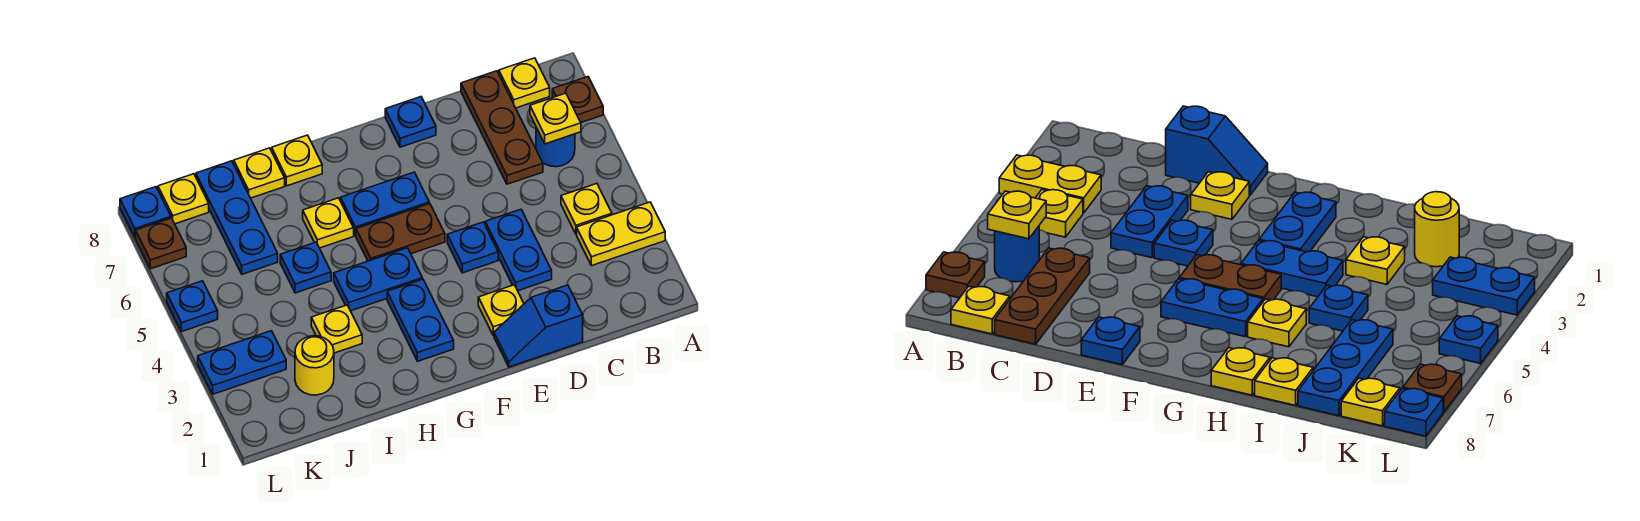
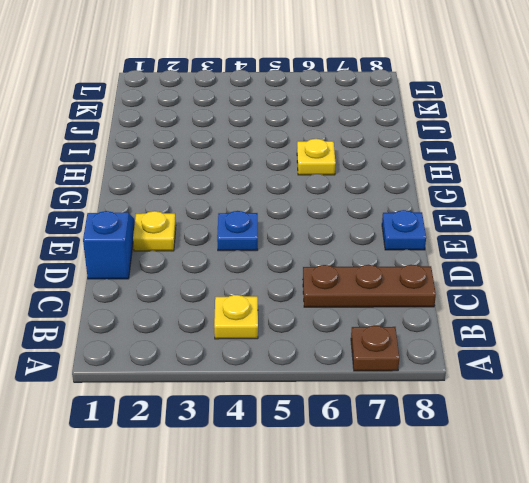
none -> yellow 1x2 plate [577,202,665,266]
none -> blue 1x1 round brick [536,127,575,167]
none -> yellow 1x1 plate [499,58,550,108]

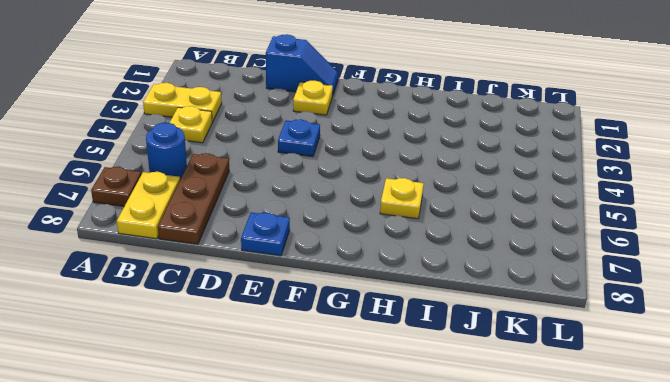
yellow 1x2 plate [117,172,180,239] -> yellow 1x1 plate [499,58,550,108]
none -> blue 1x2 plate [485,209,552,291]
none -> brown 1x2 plate [356,204,445,261]
none -> blue 1x2 plate [341,172,429,236]

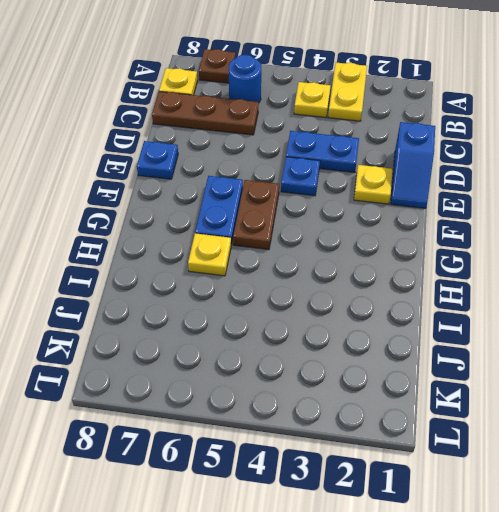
none -> blue 1x2 plate [387,279,454,361]
none -> blue 1x2 plate [334,248,422,311]
none -> yellow 1x1 plate [272,135,322,186]

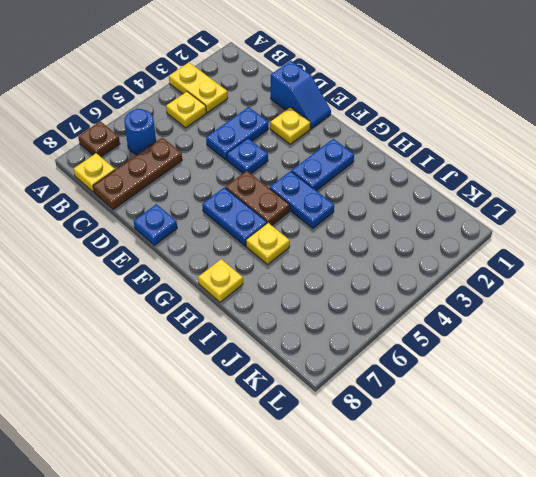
none -> yellow 1x1 plate [311,305,362,353]
none -> blue 1x1 plate [280,242,331,293]
none -> yellow 1x1 plate [234,148,285,198]

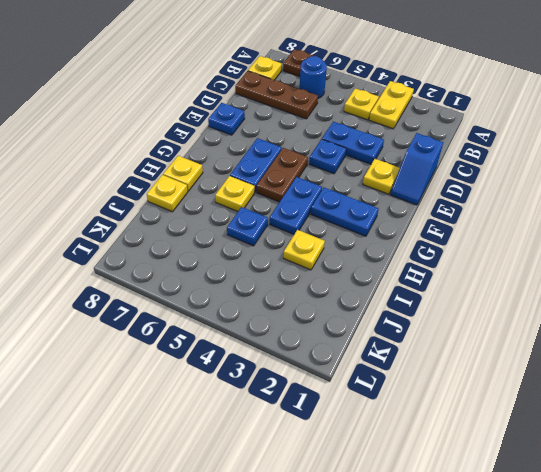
none -> yellow 1x1 round brick [295,336,334,395]
none -> blue 1x3 plate [196,161,278,274]
none -> blue 1x2 plate [198,331,286,394]

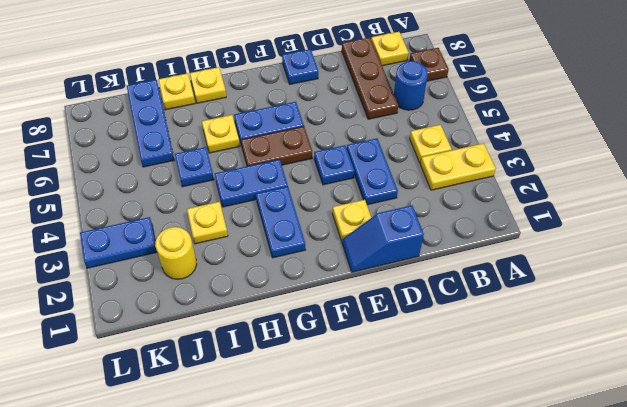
none -> yellow 1x1 plate [158,174,209,224]
none -> blue 1x1 plate [167,281,218,331]
none -> brown 1x1 plate [136,218,186,269]

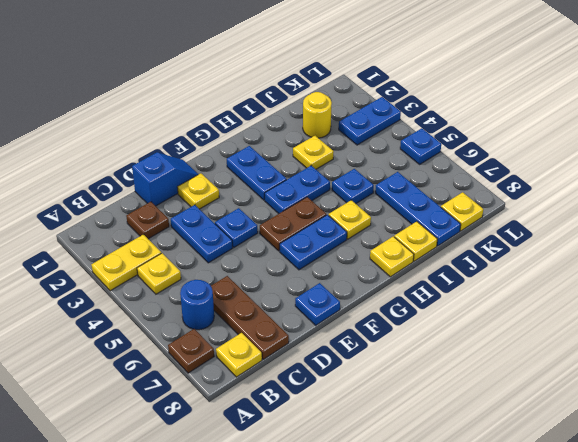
brown 1x1 plate [126,202,169,239] -> brown 1x1 plate moved to [136,218,186,269]
none -> blue 1x1 plate [120,187,171,237]
none -> yellow 1x1 plate [530,93,581,144]

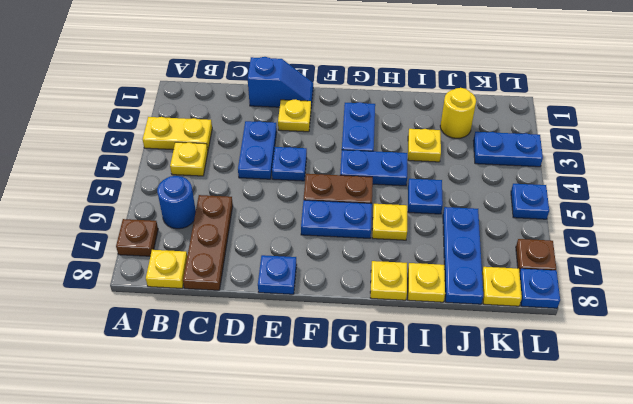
none -> yellow 1x1 plate [530,93,581,144]

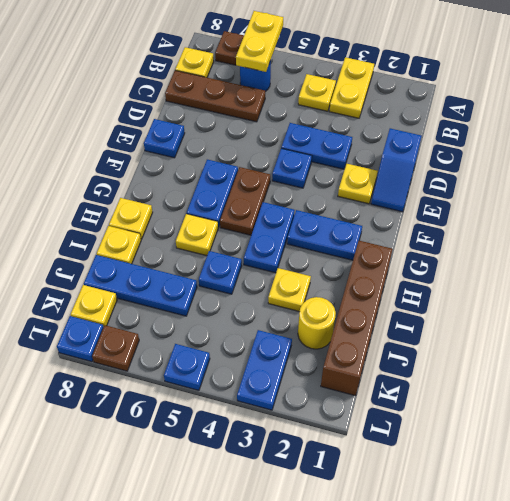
yellow 1x2 plate [236,11,283,72] -> yellow 1x1 plate [530,93,581,144]
brown 1x4 brick [321,241,393,396] -> none

